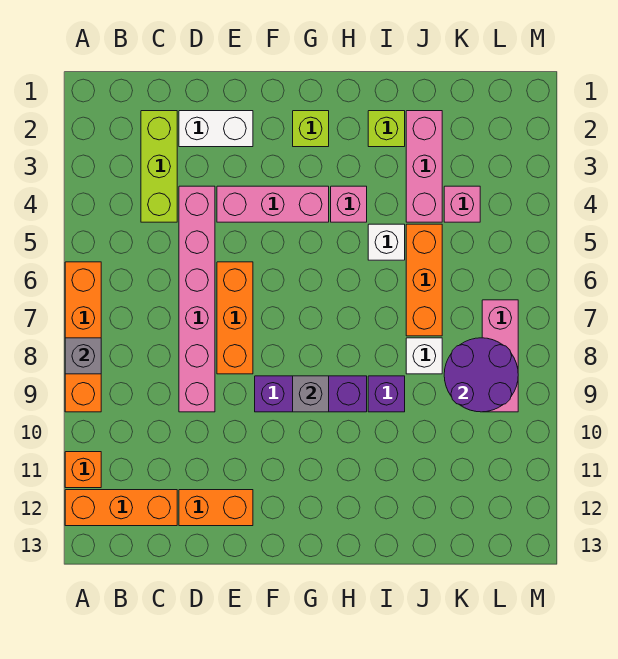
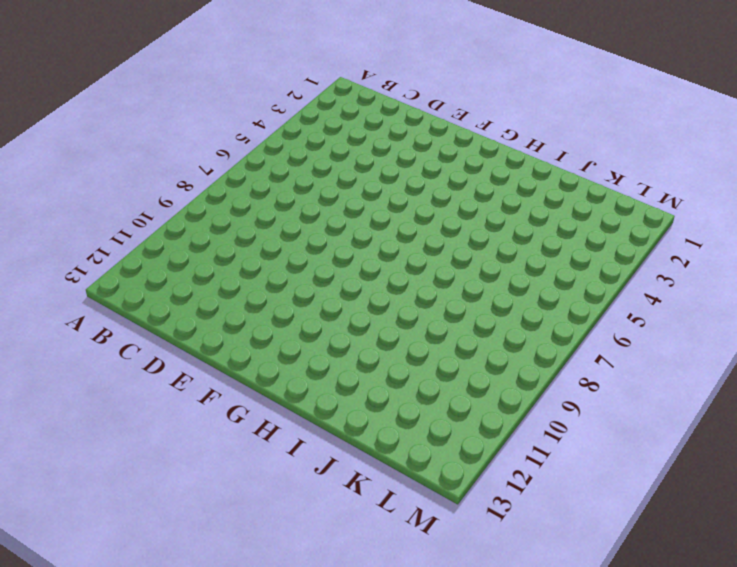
none -> orange 1x4 brick [65,262,101,412]
none -> orange 1x1 brick [65,452,101,488]
none -> orange 1x3 brick [65,490,177,526]

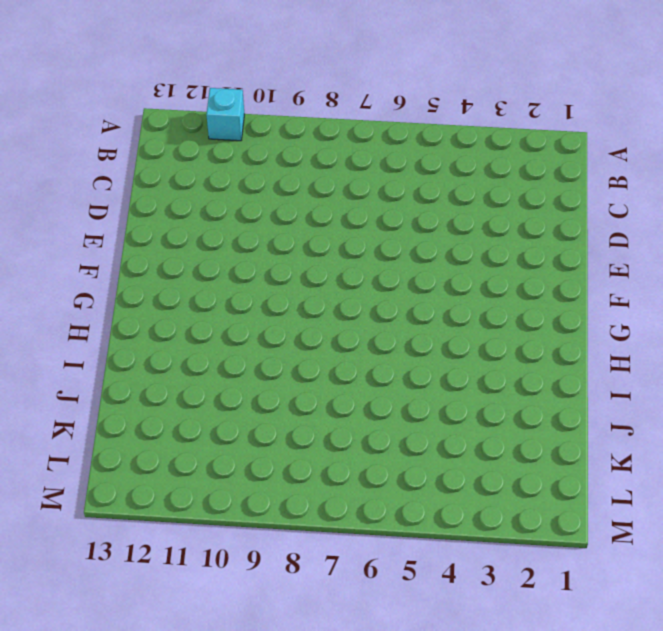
cyan 1x1 brick [206,88,244,141] -> orange 1x1 brick [65,452,101,488]
none -> orange 1x4 brick [65,262,101,412]
none -> orange 1x3 brick [65,490,177,526]
none -> lime 1x3 brick [141,111,177,222]

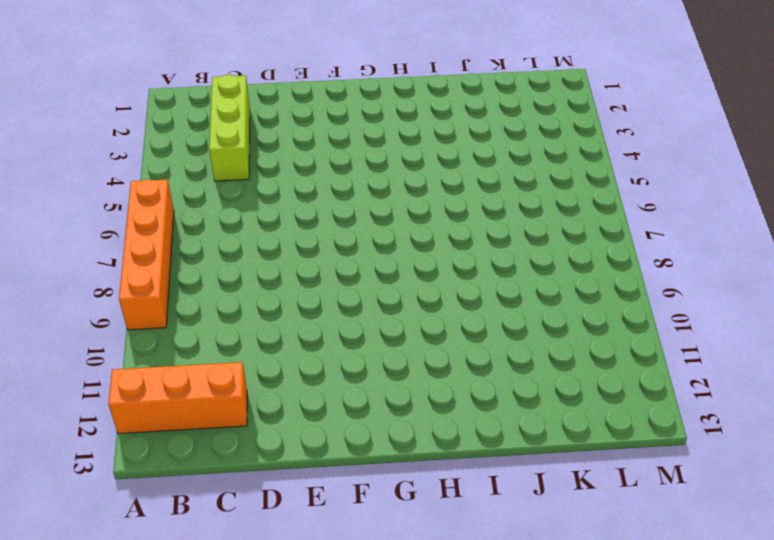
none -> orange 1x1 brick [65,452,101,488]
none -> white 1x2 brick [179,111,253,147]
none -> pink 1x6 brick [179,186,215,412]

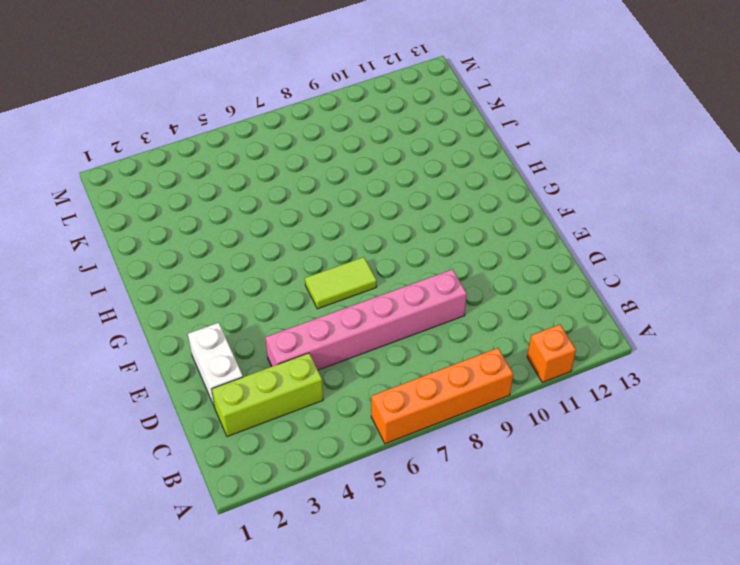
lime 1x2 tile [305,257,377,309] -> none
none -> orange 1x3 brick [65,490,177,526]
none -> orange 1x2 brick [179,490,253,526]
none -> pink 1x3 brick [217,186,329,222]

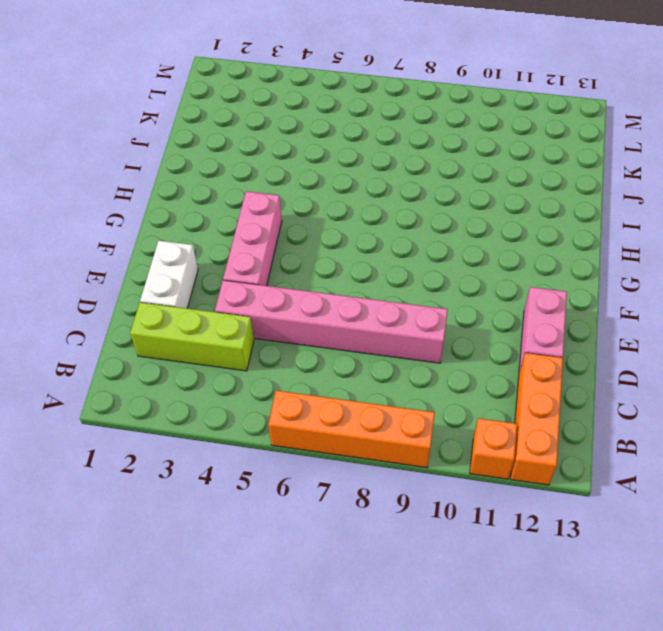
pink 1x2 brick [519,287,567,372] -> orange 1x2 brick [179,490,253,526]
none -> orange 1x3 brick [217,262,253,374]
none -> purple 1x3 brick [255,376,367,412]
none -> lime 1x1 brick [293,111,329,147]

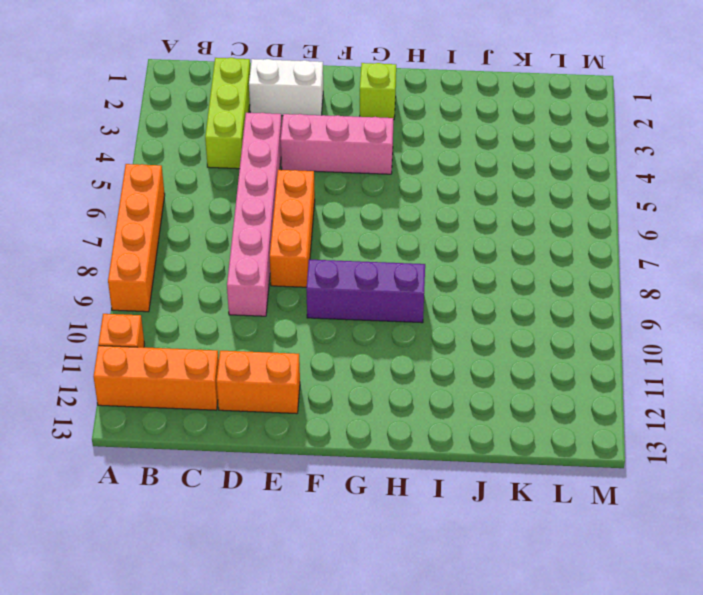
none -> pink 1x1 brick [331,186,367,222]
none -> lime 1x1 brick [368,111,405,147]
none -> white 1x1 brick [368,224,405,260]

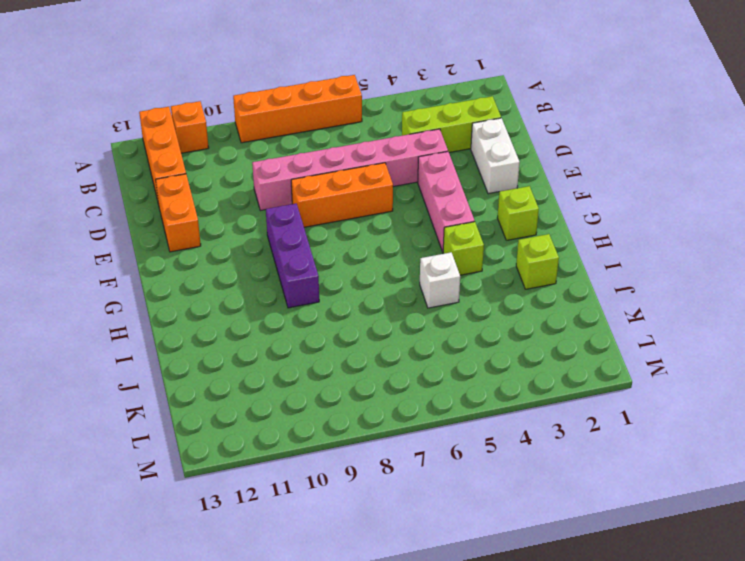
lime 1x1 brick [443,222,484,275] -> pink 1x1 brick [331,186,367,222]
none -> purple 1x1 brick [368,376,405,412]
none -> pink 1x3 brick [406,111,442,222]
none -> orange 1x3 brick [406,224,442,336]

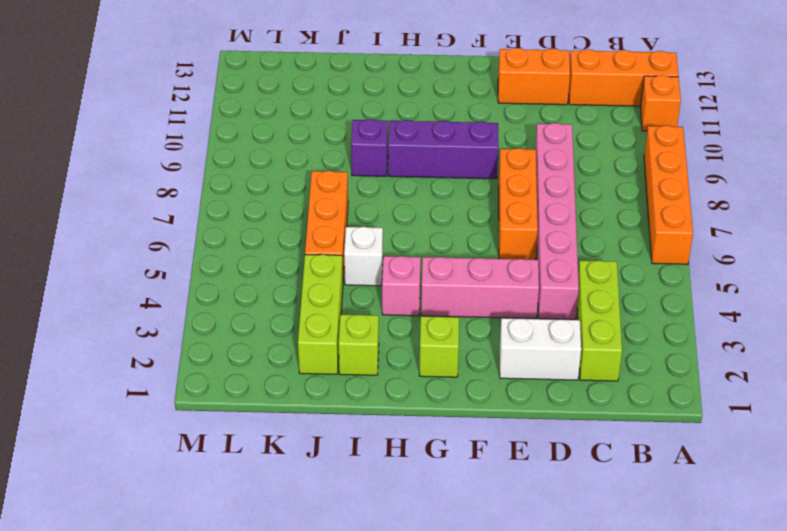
lime 1x3 brick [298,254,343,374] -> pink 1x3 brick [406,111,442,222]
none -> white 1x1 brick [406,338,442,374]
none -> pink 1x1 brick [444,186,480,222]
none -> pink 1x3 brick [482,300,518,412]

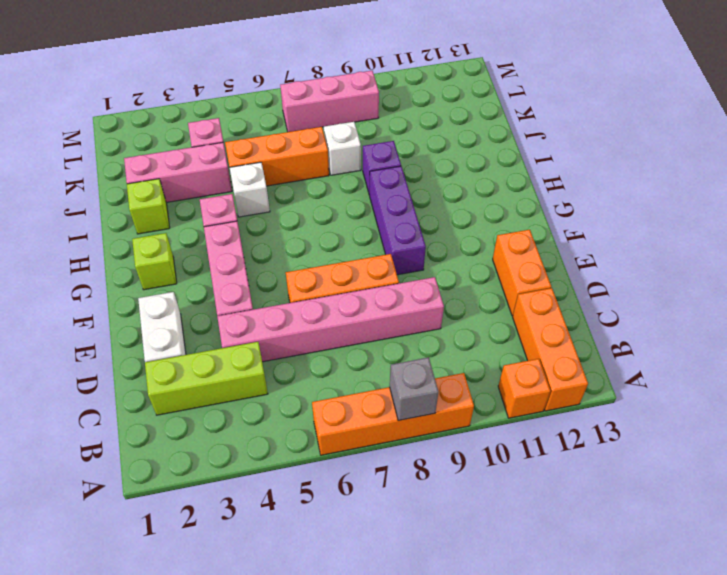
none -> grey 1x1 brick [293,376,329,412]
none -> purple 2x2 round brick [444,338,518,412]

